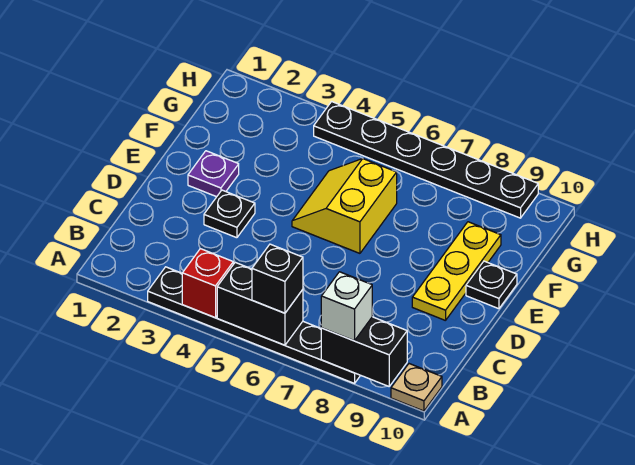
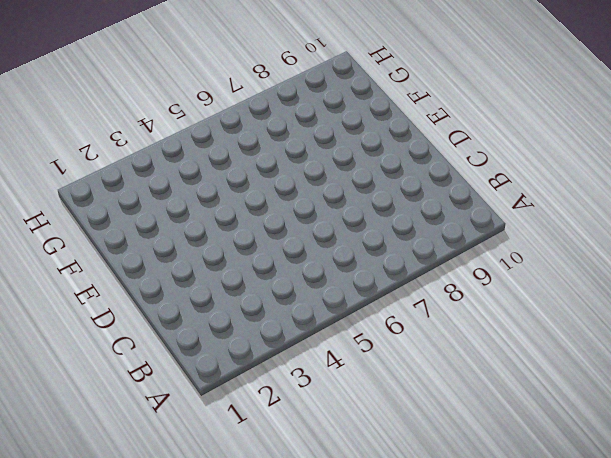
none -> black 1x6 plate [148,267,361,383]
none -> tan 1x1 plate [391,364,442,411]
none -> black 1x1 plate [204,190,255,238]

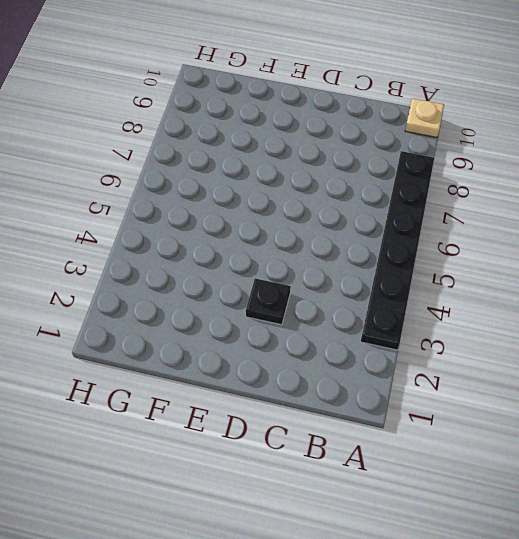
none -> yellow 1x3 plate [412,222,501,321]
none -> purple 1x1 plate [188,151,239,197]
none -> yellow 2x2 slope [292,159,397,253]

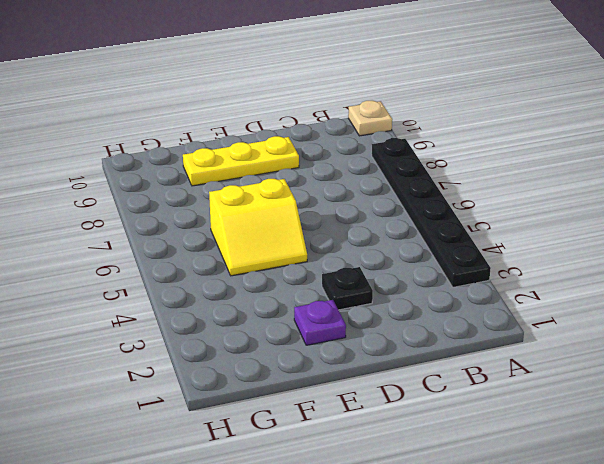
none -> black 1x1 plate [466,261,517,309]
none -> black 1x6 plate [314,102,538,218]
none -> red 1x1 brick [182,249,233,318]

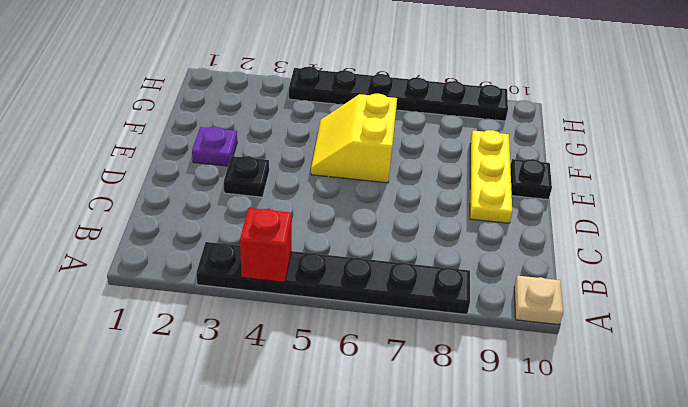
none -> black 1x2 brick [217,262,303,345]
none -> black 1x2 brick [321,317,407,386]
none -> black 1x1 brick [252,244,303,313]

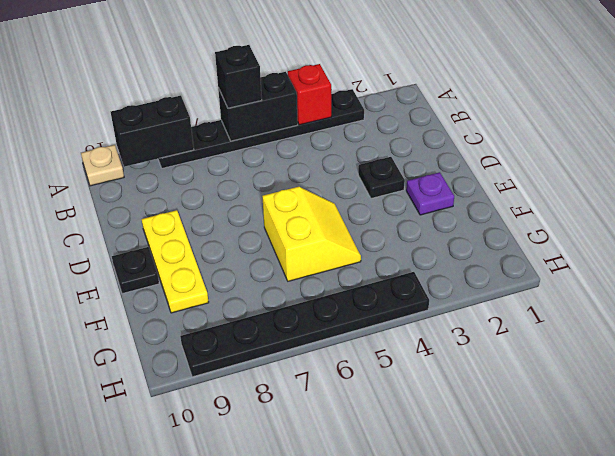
none -> white 1x1 brick [321,272,372,341]

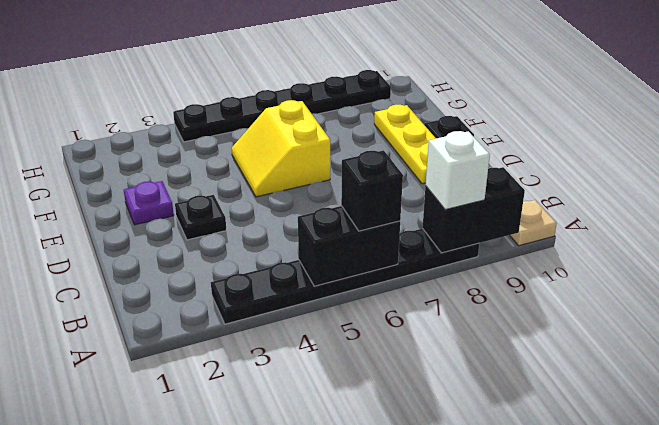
none -> red 1x1 brick [182,249,233,318]

